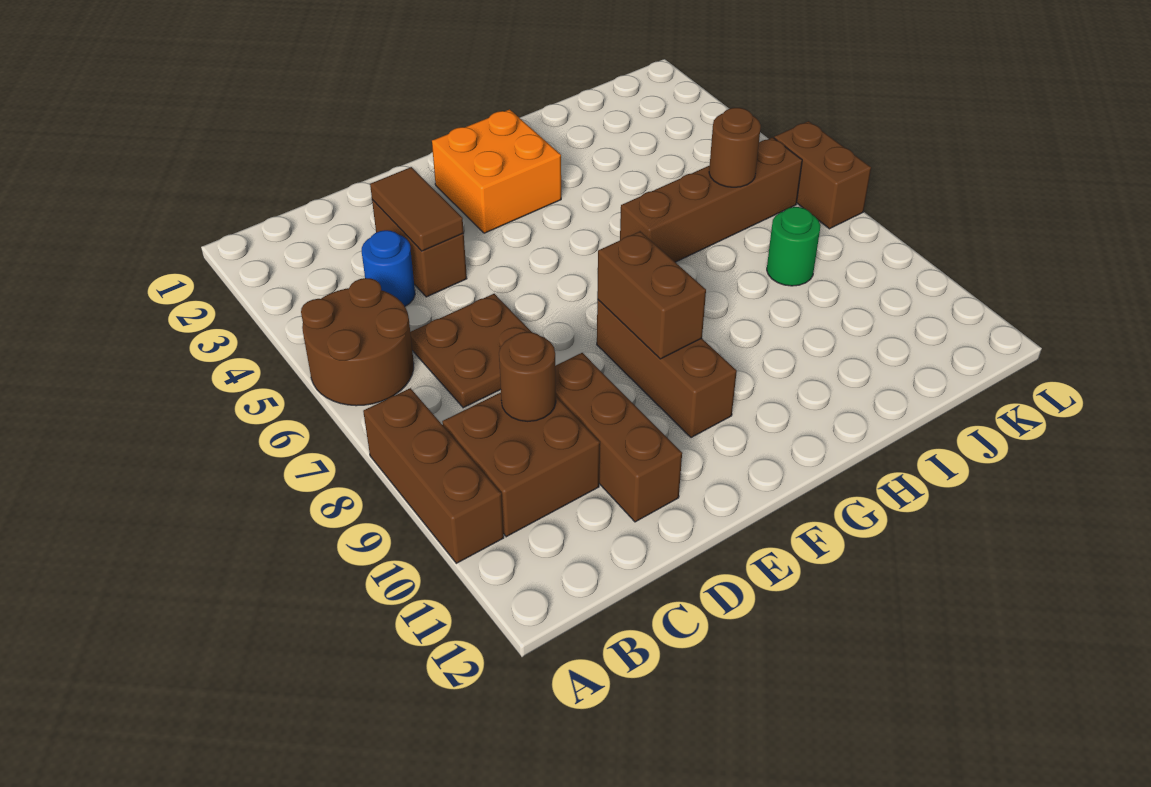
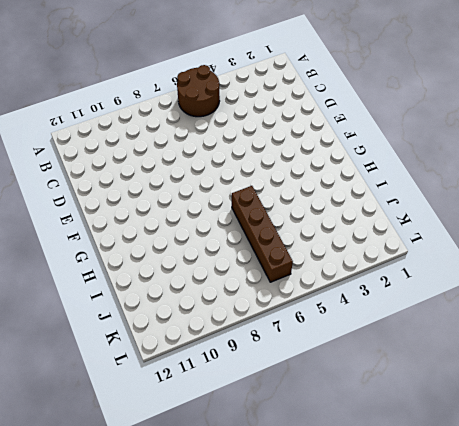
none -> brown 1x3 brick [363,388,504,563]
none -> brown 2x2 brick [442,393,600,537]
none -> blue 1x1 round brick [362,230,415,306]

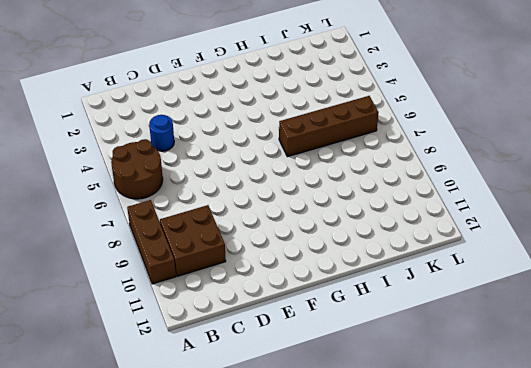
none -> brown 2x2 plate [410,294,531,408]
none -> brown 1x2 brick [372,200,467,297]
none -> brown 1x3 brick [555,353,682,522]

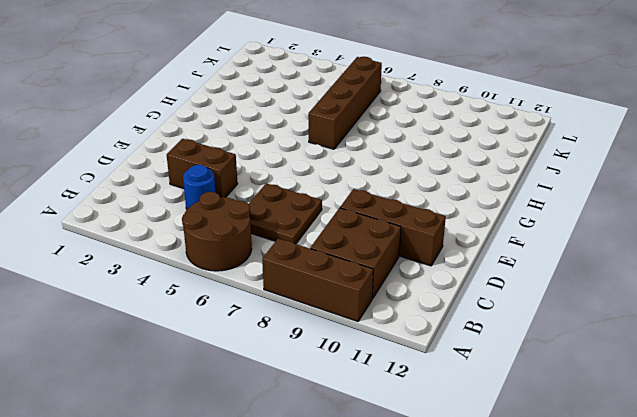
none -> orange 2x2 brick [432,109,561,233]
none -> brown 1x3 brick [597,300,737,438]
none -> green 1x1 round brick [767,207,820,286]

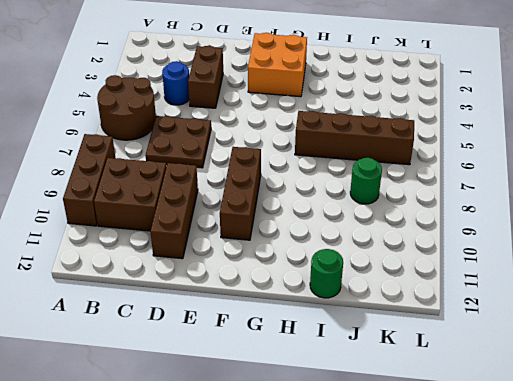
green 1x1 round brick [310,249,343,298] -> none
none -> brown 1x2 brick [774,121,871,229]
none -> brown 1x1 round brick [499,332,556,421]
none -> brown 1x2 tile [370,167,464,251]

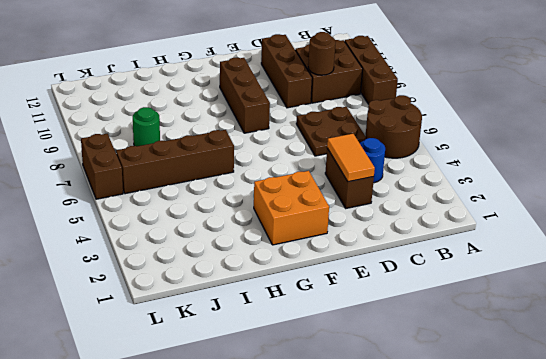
orange 1x2 tile [327,134,375,182] -> brown 1x2 tile [370,167,464,251]
none -> brown 1x2 brick [597,231,706,359]
none -> brown 1x1 round brick [709,108,761,187]

